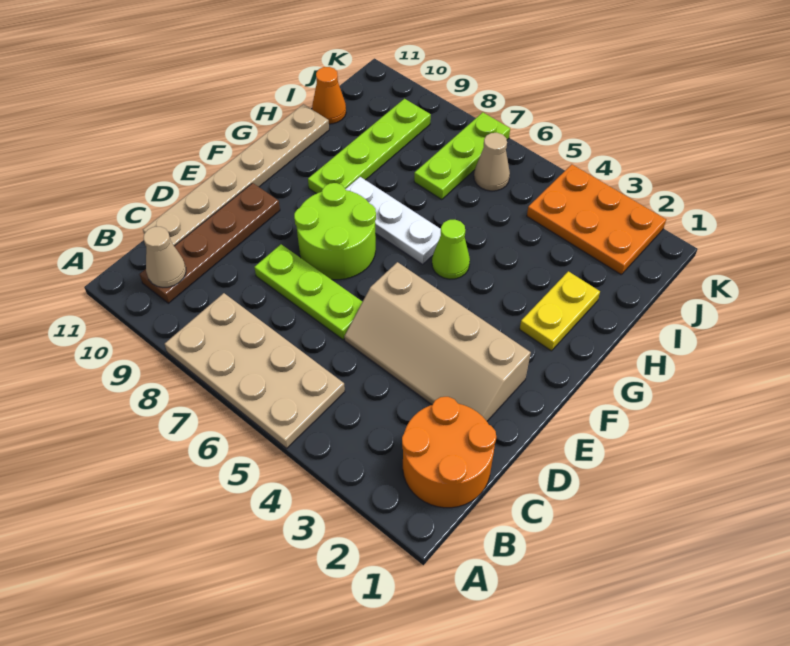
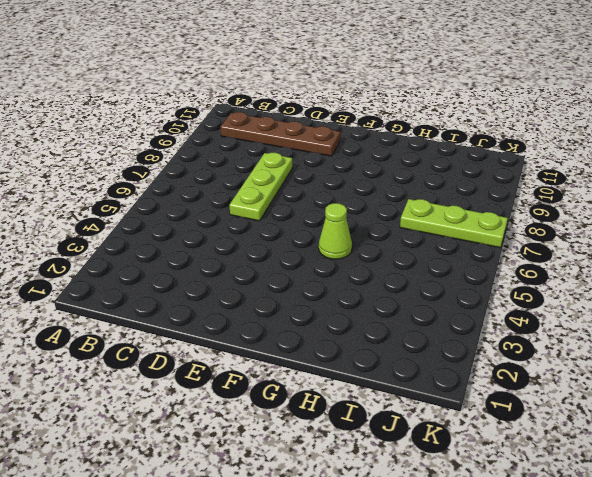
none -> tan 2x4 plate [165,293,345,448]
none -> orange 2x2 round brick [402,397,496,508]
none -> tan 1x6 plate [143,104,329,246]

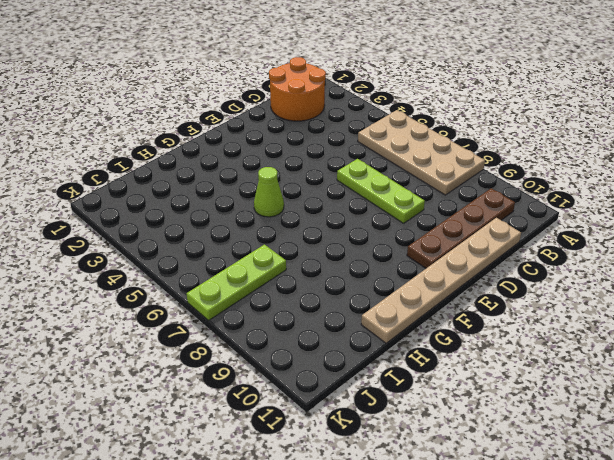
none -> tan 2x4 slope [344,262,531,421]
none -> lime 2x2 round brick [294,183,376,280]
none -> yellow 1x2 plate [520,271,600,351]

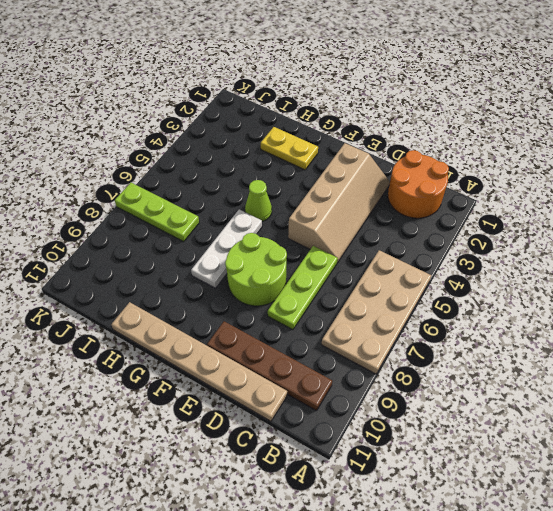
none -> lime 1x4 plate [308,99,431,194]
none -> orange 1x1 cone [312,67,346,124]
none -> orange 2x3 plate [527,164,666,274]

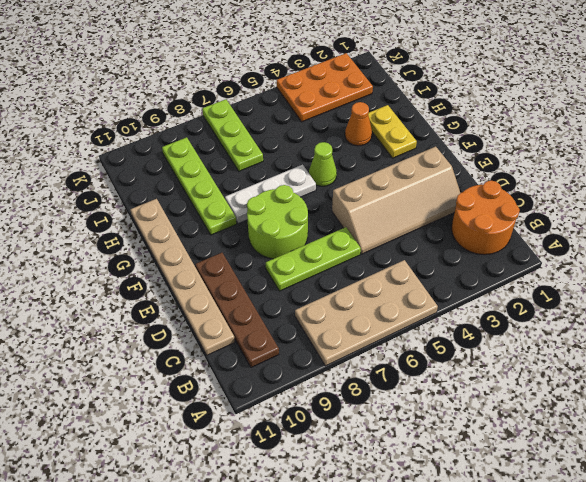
orange 1x1 cone [345,102,372,146] -> orange 1x1 cone moved to [312,67,346,124]
none -> tan 1x1 cone [474,133,510,191]
none -> tan 1x1 cone [144,227,186,287]

